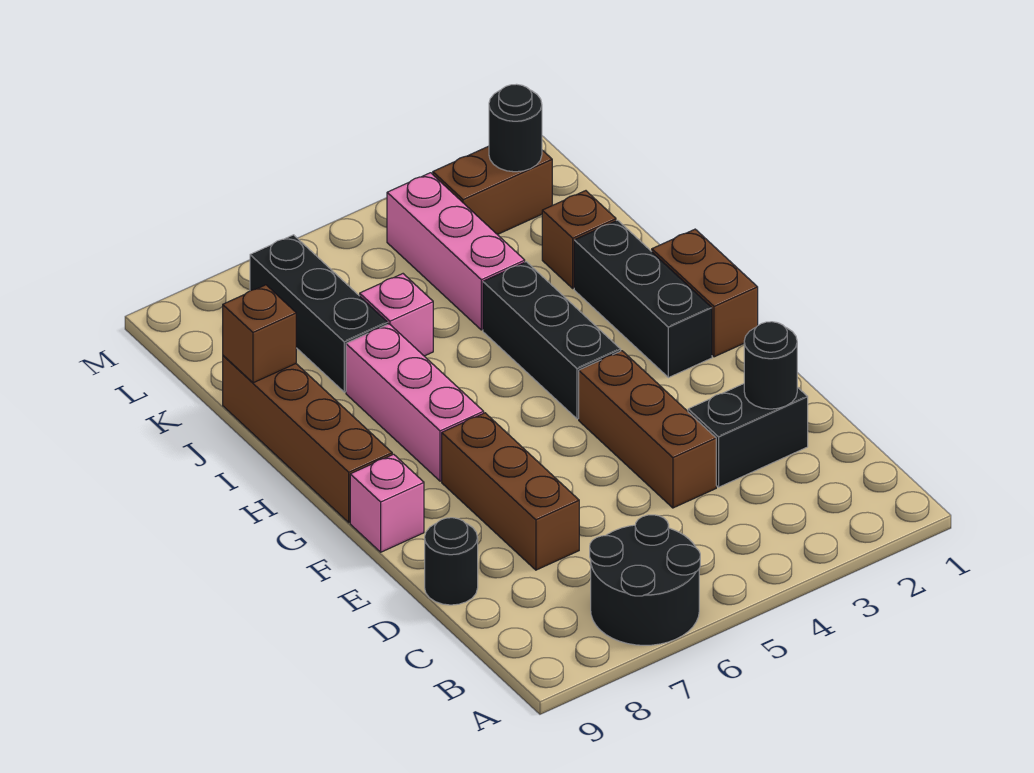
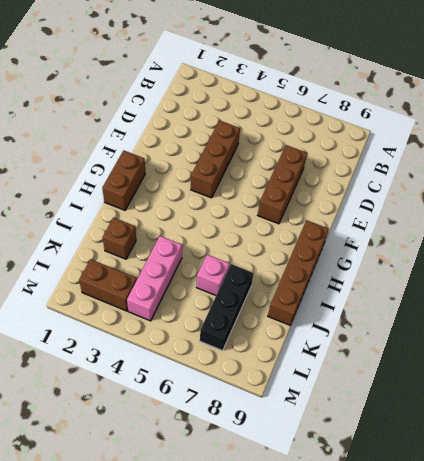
none -> black 2x2 round brick [590,515,700,645]
none -> black 1x2 brick [688,384,808,487]
none -> black 1x1 round brick [425,518,478,605]

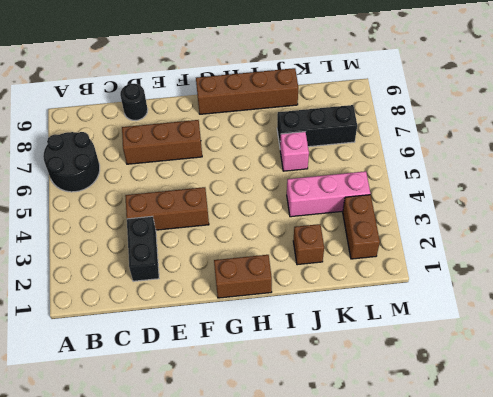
none -> pink 1x1 brick [350,454,424,552]
none -> black 1x3 brick [574,220,712,378]
none -> black 1x3 brick [483,262,621,419]

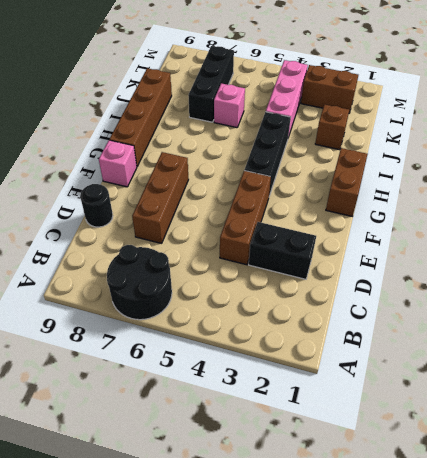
none -> black 1x3 brick [574,220,712,378]
none -> pink 1x3 brick [346,324,484,481]
none -> black 1x1 round brick [744,322,797,409]

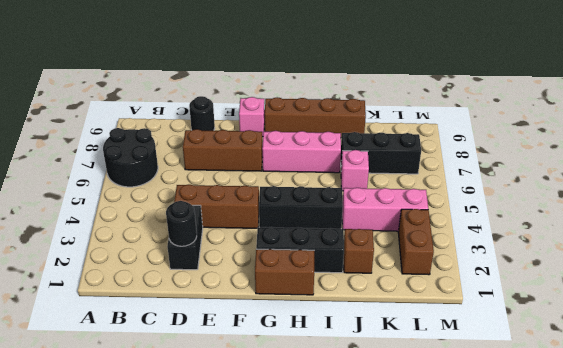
none -> brown 1x1 brick [223,285,296,383]
none -> black 1x1 round brick [489,84,542,172]

